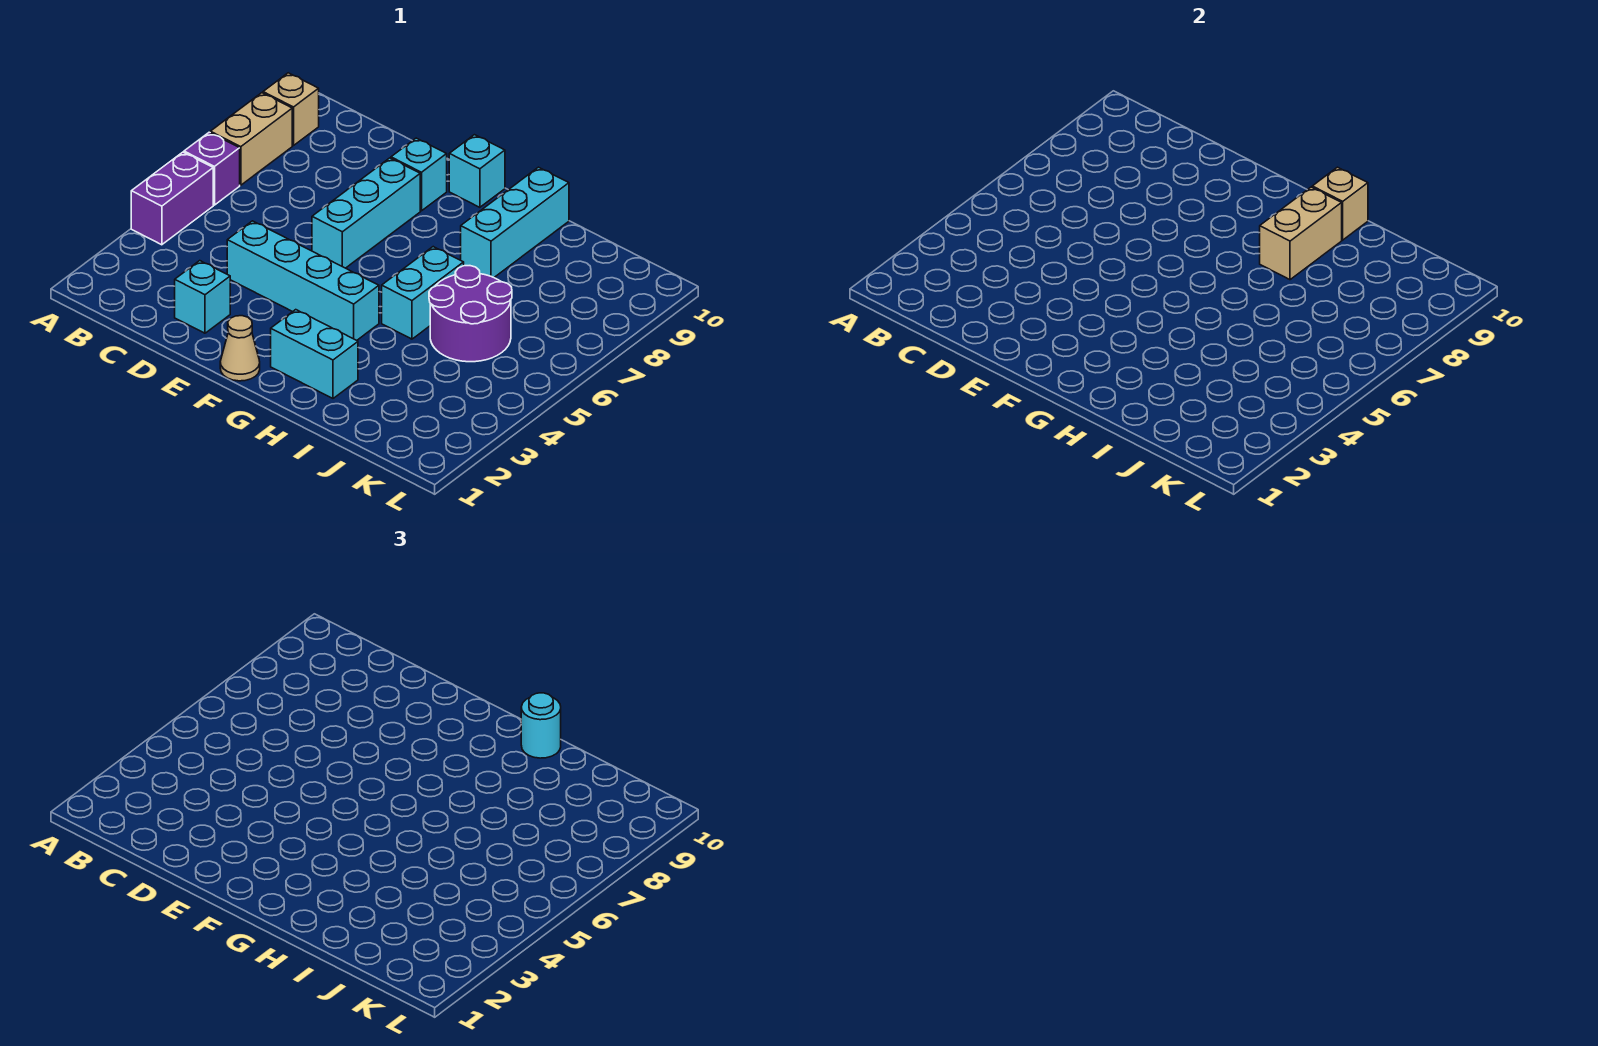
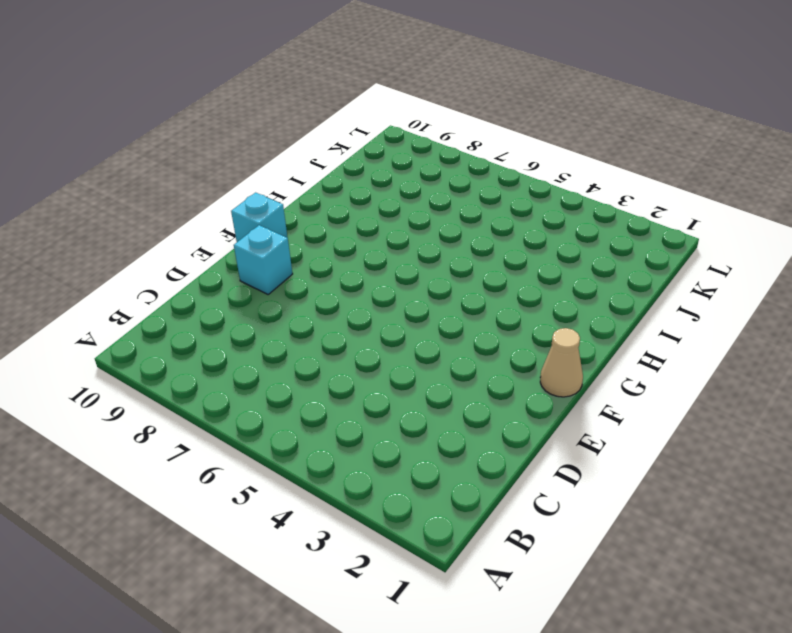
none -> purple 1x2 brick [131,152,213,245]
none -> purple 1x1 brick [184,132,240,205]
none -> tan 1x2 brick [210,93,292,185]

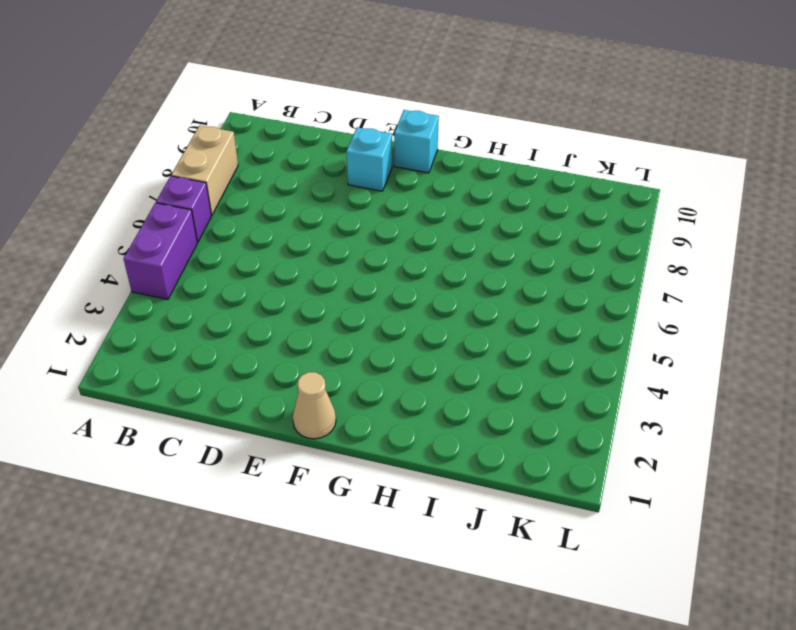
none -> tan 1x1 brick [263,73,319,146]
none -> cyan 1x1 brick [175,261,230,333]
none -> cyan 1x4 brick [227,221,379,340]

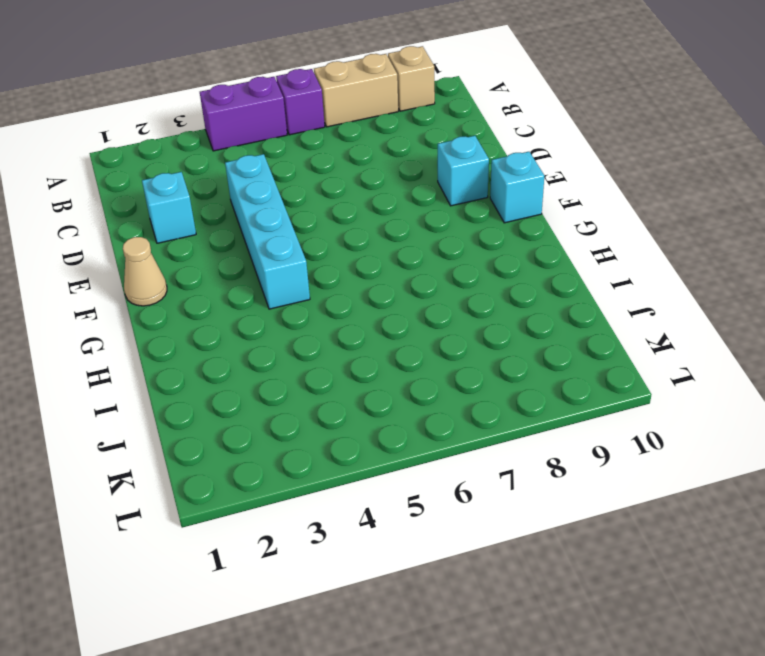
none -> cyan 1x3 brick [312,158,420,268]
none -> cyan 1x2 brick [271,310,358,398]
none -> cyan 1x2 brick [382,247,464,339]

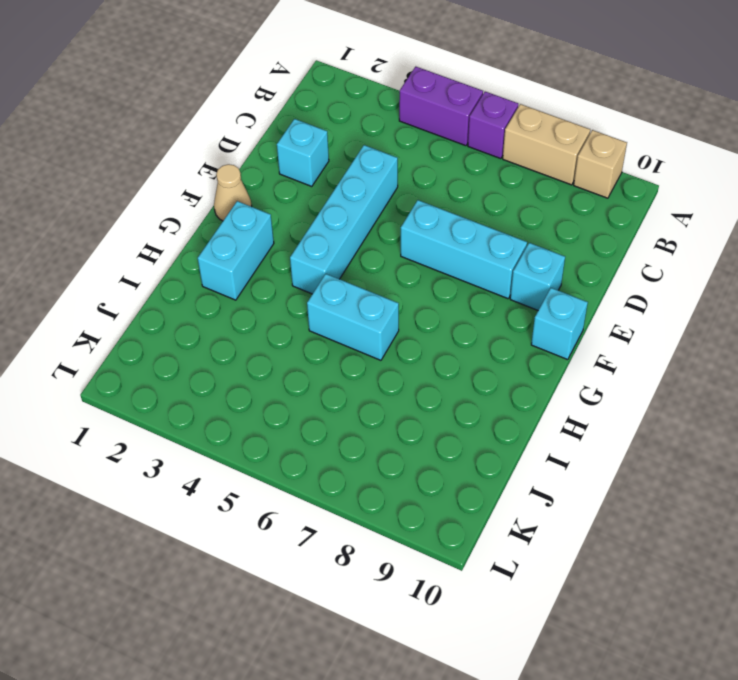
none -> cyan 1x3 brick [461,167,569,277]
none -> purple 2x2 round brick [429,266,512,362]
none -> tan 1x2 brick [1260,187,1342,280]

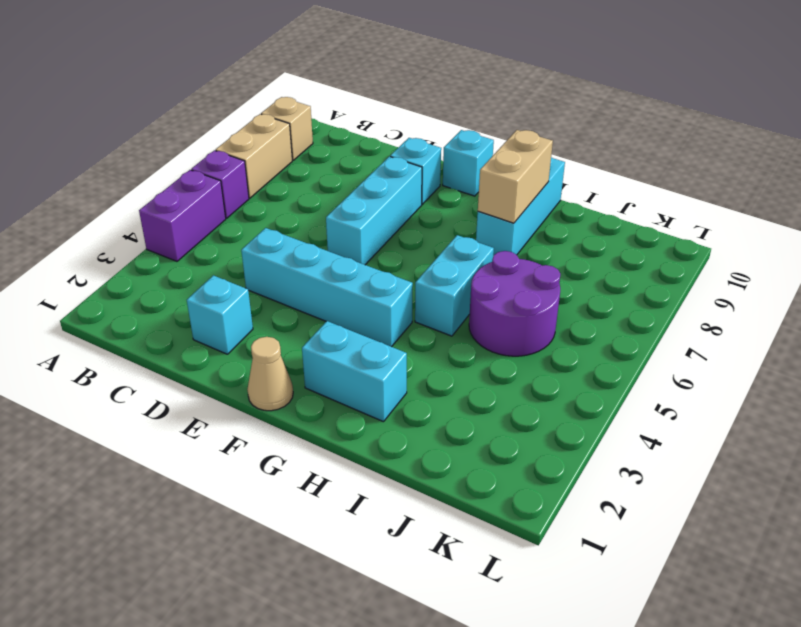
none -> tan 1x1 brick [1312,167,1368,240]
none -> cyan 1x1 round brick [521,693,561,758]

